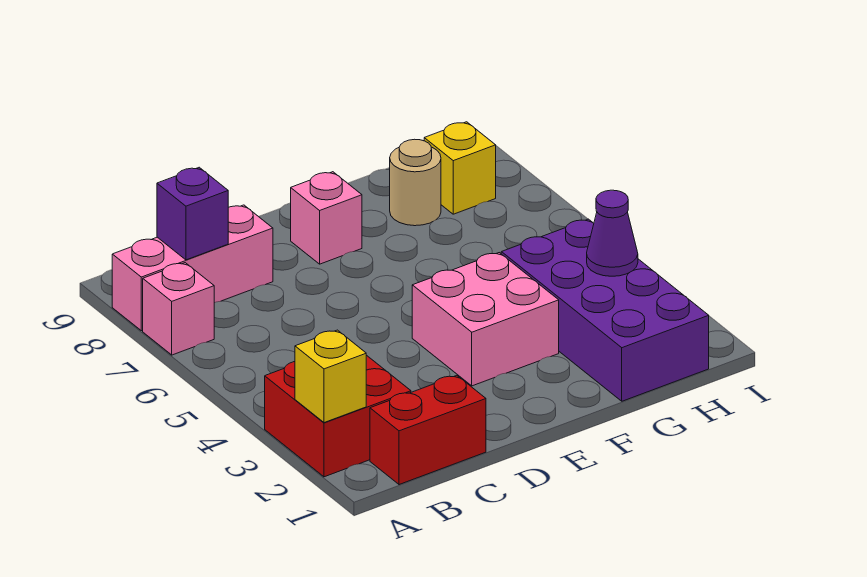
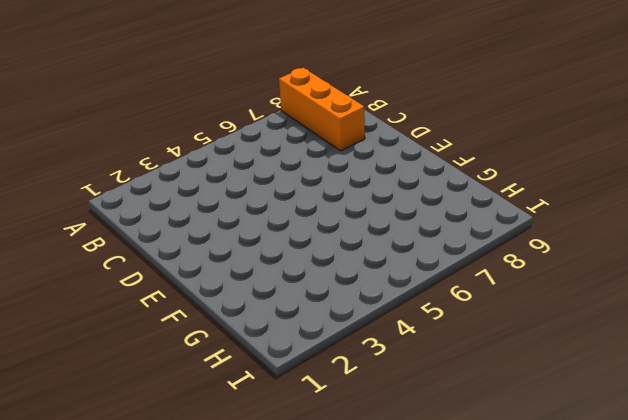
orange 1x3 brick [279,68,365,151] -> pink 1x3 brick [112,205,273,331]
none -> red 2x2 brick [265,355,411,477]
none -> pink 1x1 brick [143,263,214,355]
none -> red 1x2 brick [370,376,486,485]

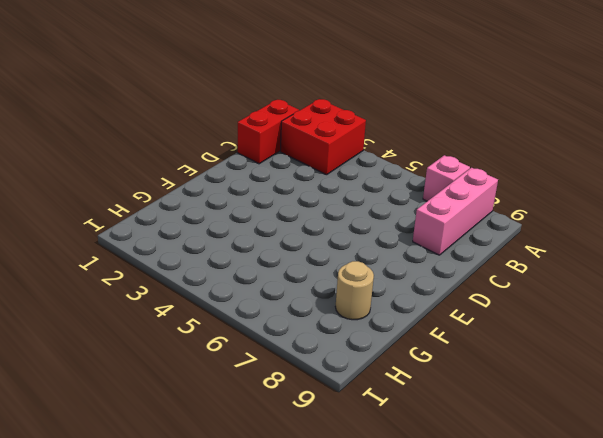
none -> pink 2x2 brick [412,253,559,386]
none -> pink 1x1 brick [291,172,362,264]
none -> purple 2x4 brick [501,219,709,401]

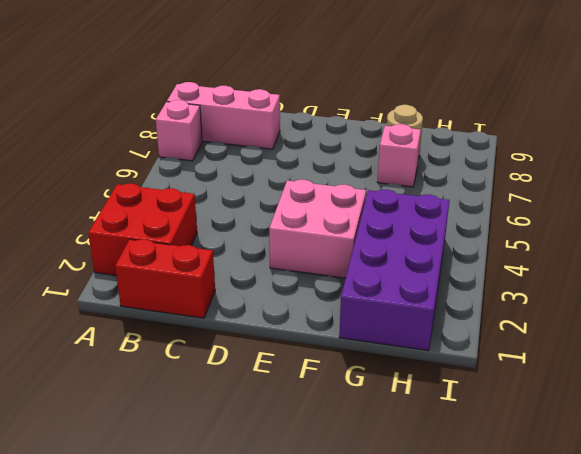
pink 1x1 brick [377,124,421,187] -> pink 1x1 brick moved to [291,172,362,264]
none -> yellow 1x1 brick [424,122,496,214]
none -> yellow 1x1 brick [295,330,366,423]
none -> purple 1x1 brick [157,167,228,260]

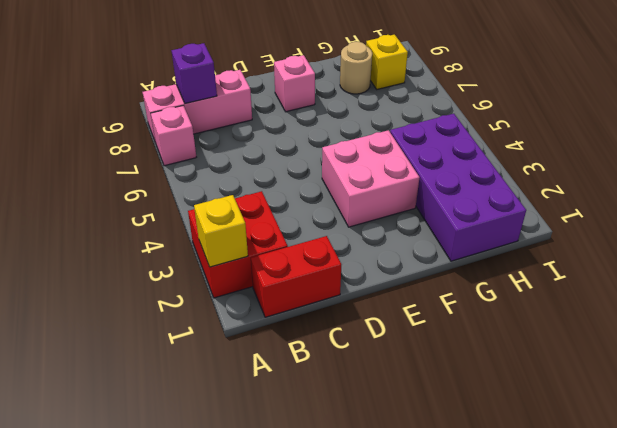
none -> purple 1x1 cone [587,190,638,276]

